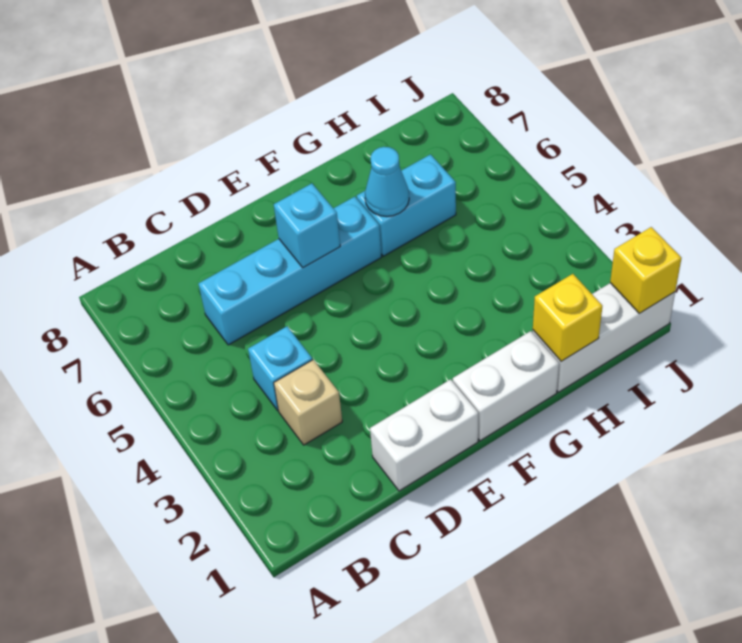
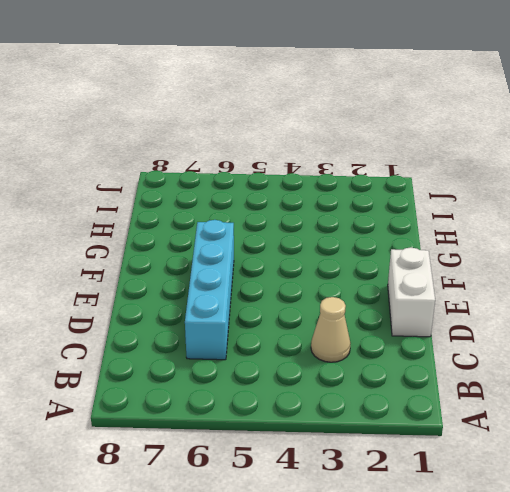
tan 1x1 cone [311,297,350,362] -> tan 1x1 brick [274,360,342,445]
none -> cyan 1x1 brick [248,326,312,411]
none -> white 1x2 brick [453,331,559,441]

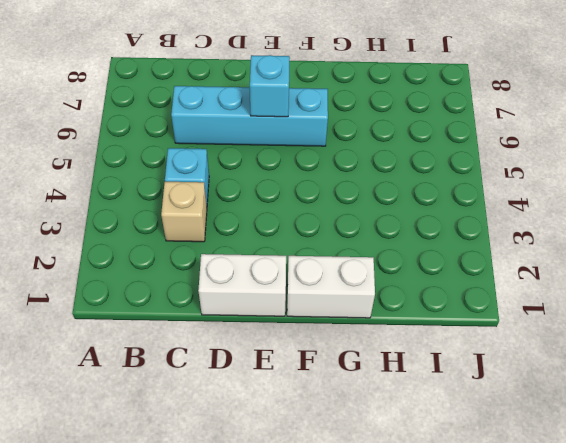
none -> cyan 1x2 brick [357,155,456,256]
none -> white 1x3 brick [532,283,675,392]

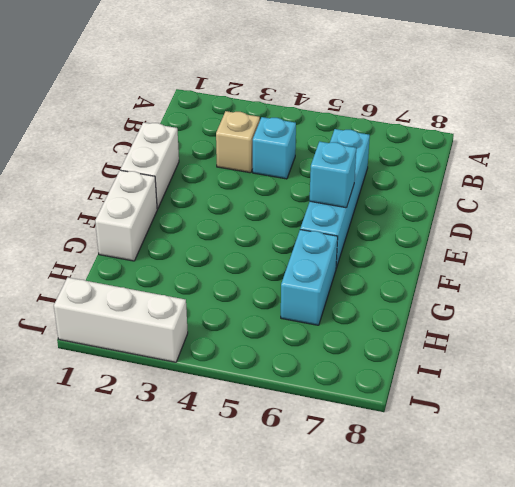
white 1x3 brick [54,277,188,362] -> white 1x3 brick turned to [532,283,675,392]
none -> cyan 1x1 cone [365,147,409,216]
none -> yellow 1x1 brick [533,274,602,361]

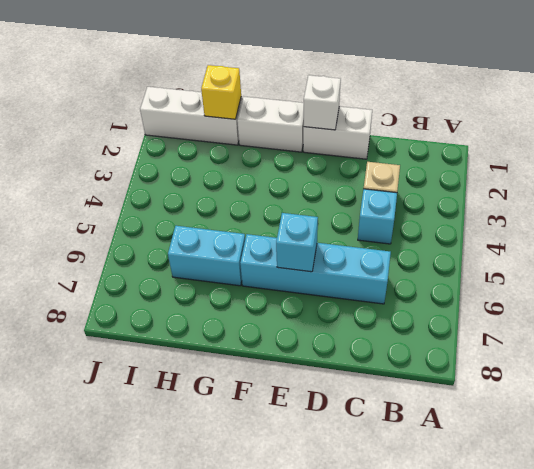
white 1x1 brick [304,75,341,130] -> none
none -> cyan 1x1 cone [365,147,409,216]
none -> yellow 1x1 brick [610,227,681,313]

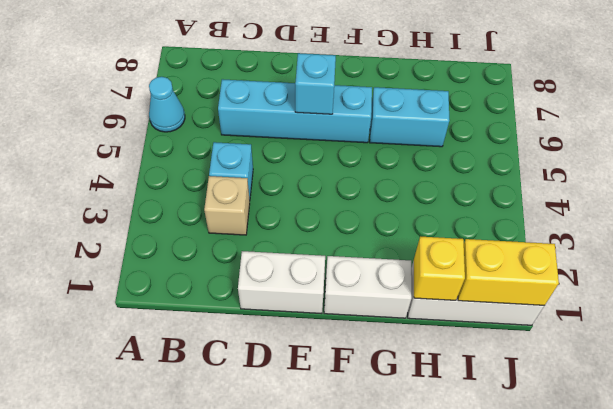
cyan 1x1 cone [149,77,185,132] -> cyan 1x1 cone moved to [365,147,409,216]
yellow 1x2 brick [458,239,559,305] -> yellow 1x1 brick [610,227,681,313]

